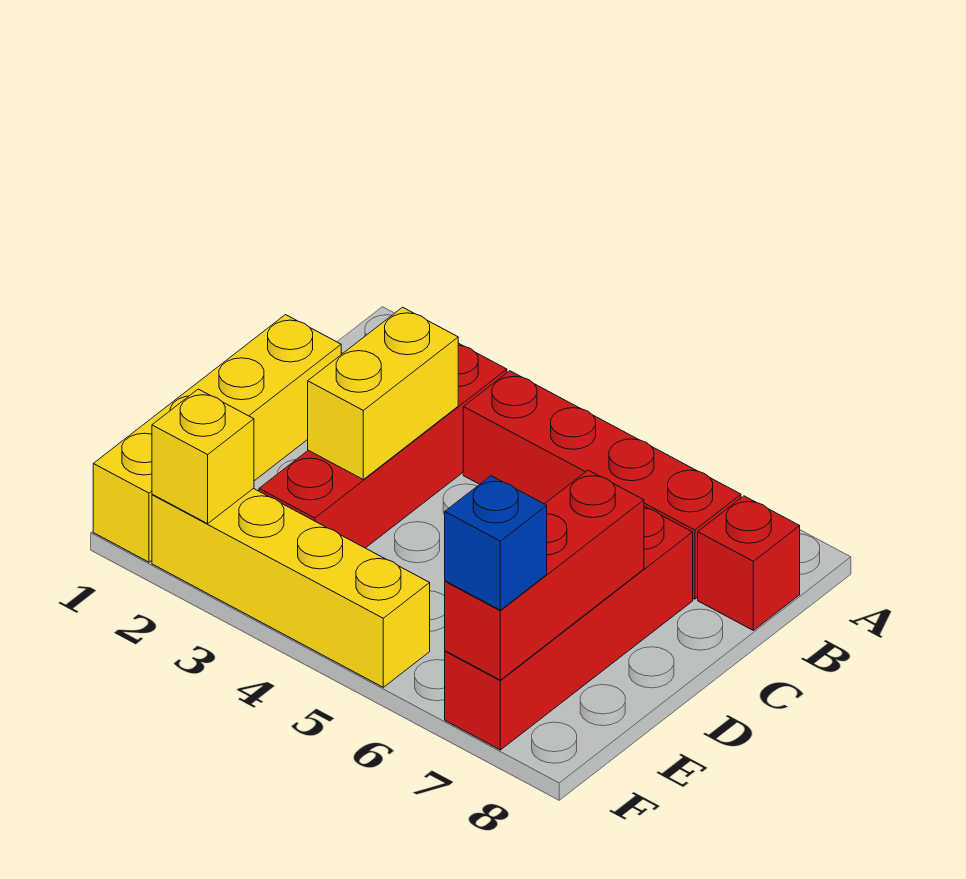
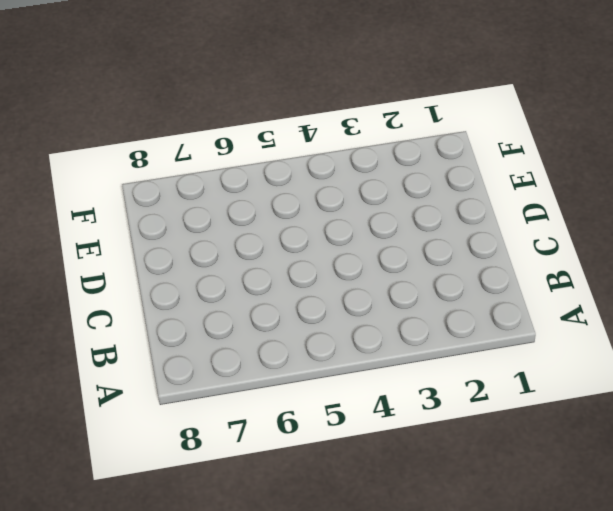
none -> red 1x4 brick [259,343,507,548]
none -> red 1x4 brick [463,371,741,599]

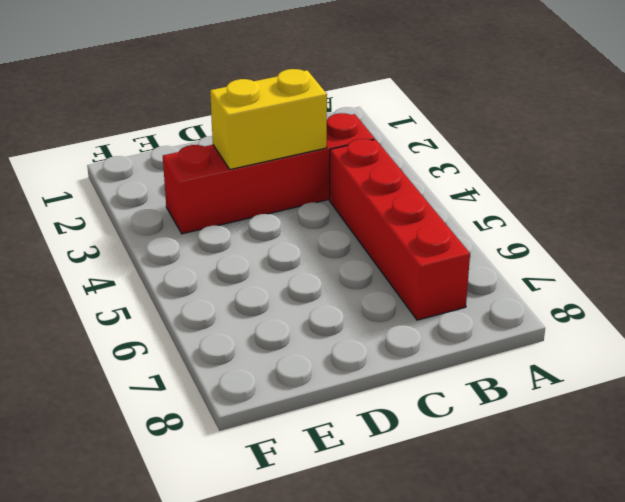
none -> red 1x1 brick [698,496,800,630]
none -> yellow 1x4 brick [93,315,341,562]

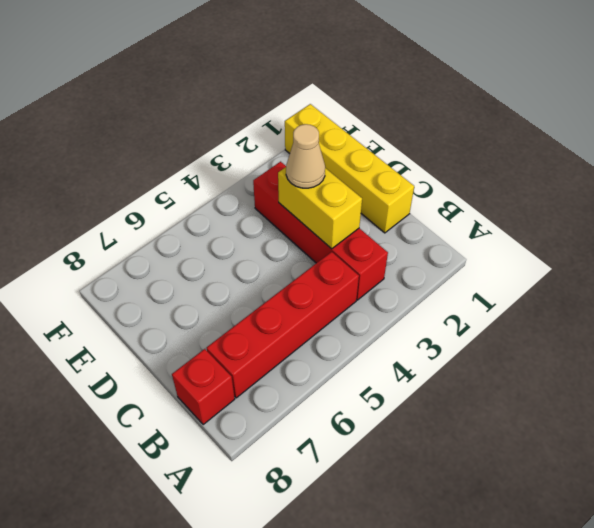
tan 1x1 cone [286,124,325,188] -> none
none -> red 1x4 brick [445,506,693,750]
none -> yellow 1x4 brick [152,488,430,687]

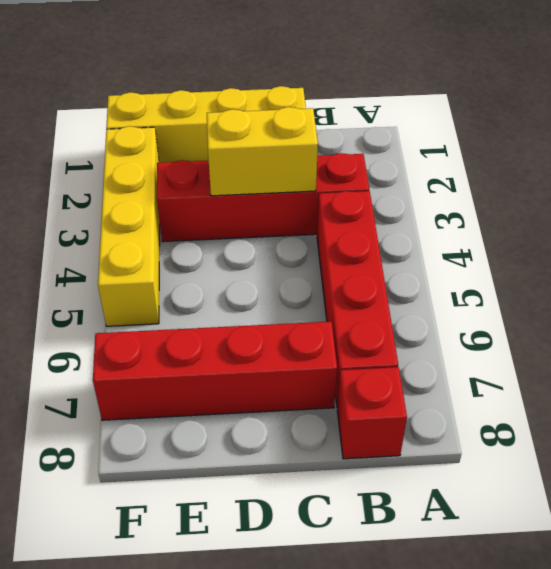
none -> red 1x3 brick [445,470,644,680]
none -> yellow 1x1 brick [152,389,254,524]

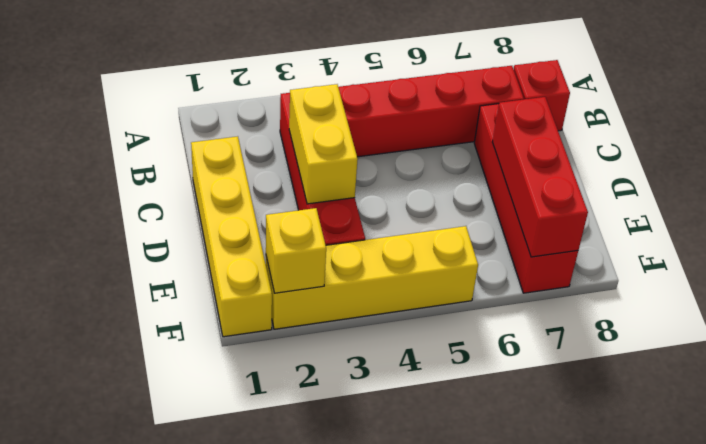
none -> blue 1x1 brick [445,476,547,610]

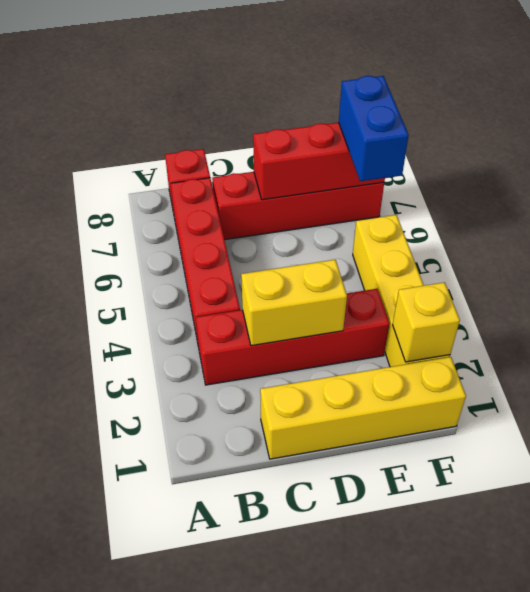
blue 1x2 brick [339,76,409,181] -> blue 1x1 brick [445,476,547,610]

